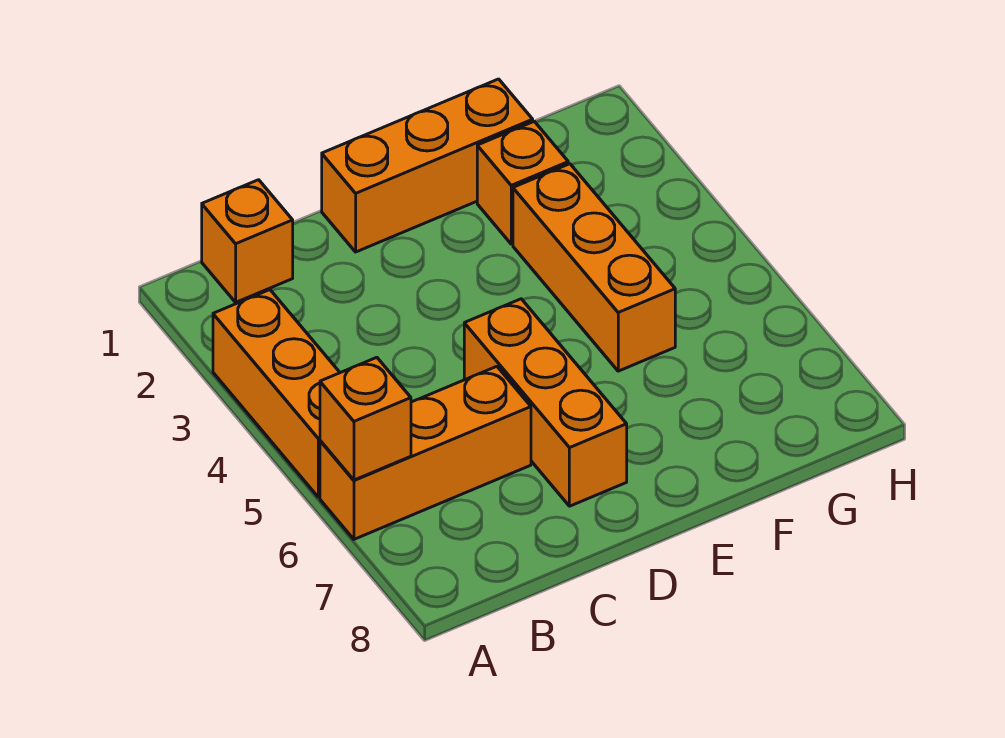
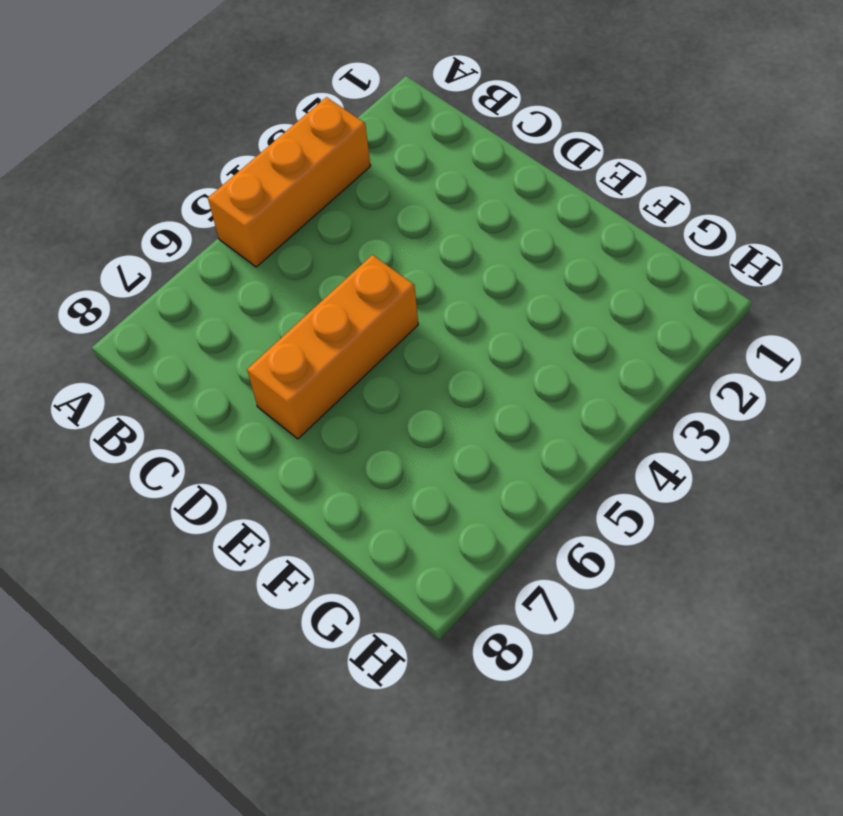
none -> orange 1x3 brick [320,366,531,539]
none -> orange 1x1 brick [202,180,293,302]

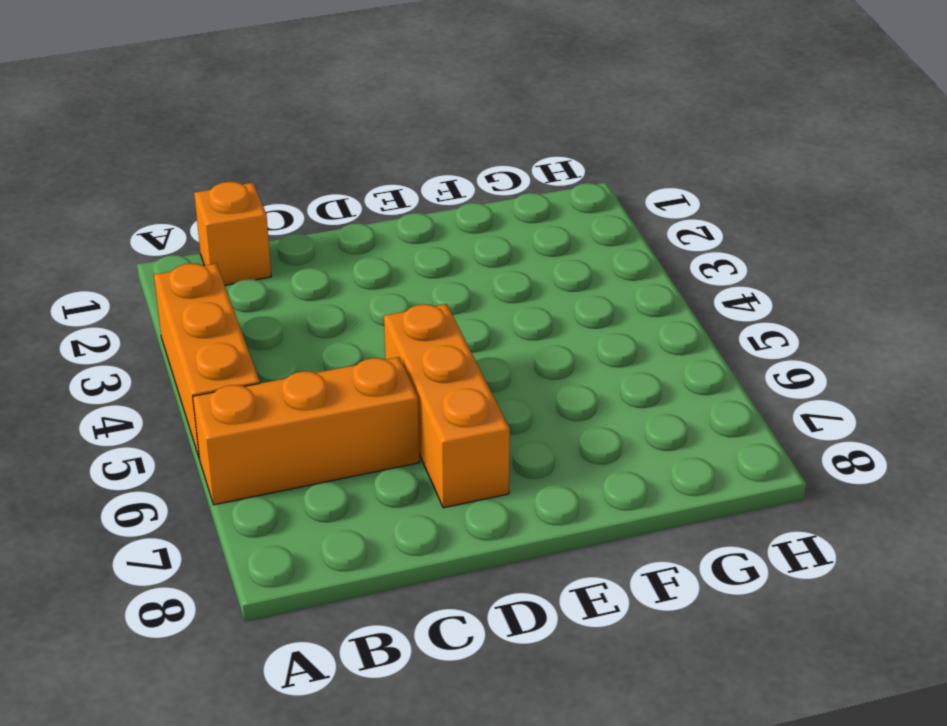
none -> orange 1x3 brick [322,79,533,252]
none -> orange 1x1 brick [477,121,568,244]

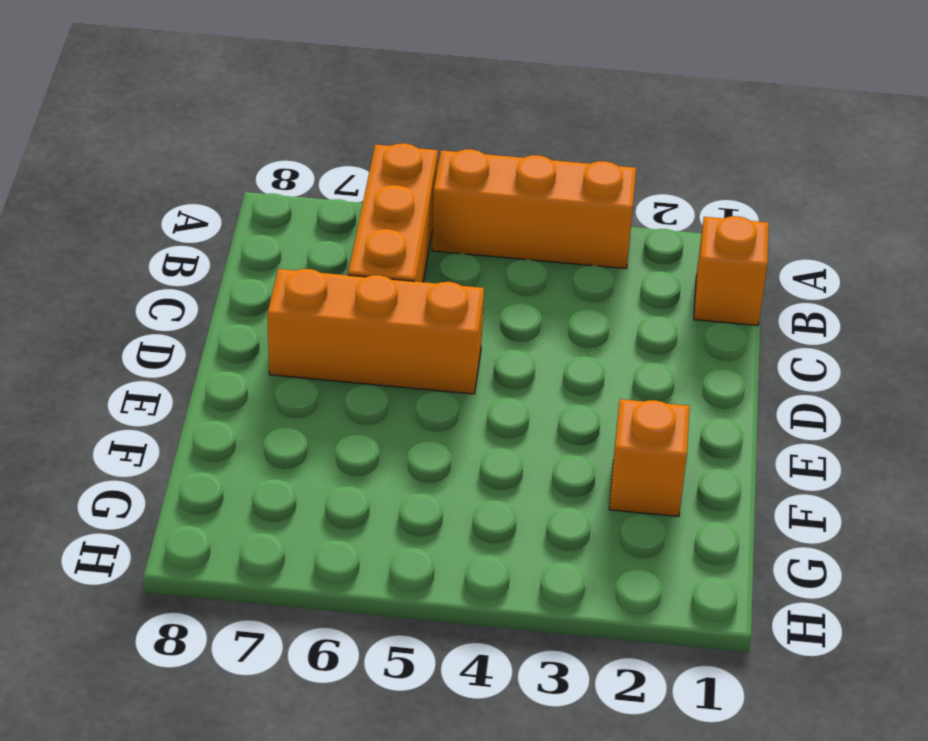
none -> orange 1x3 brick [322,79,533,252]
none -> orange 1x3 brick [513,164,675,371]

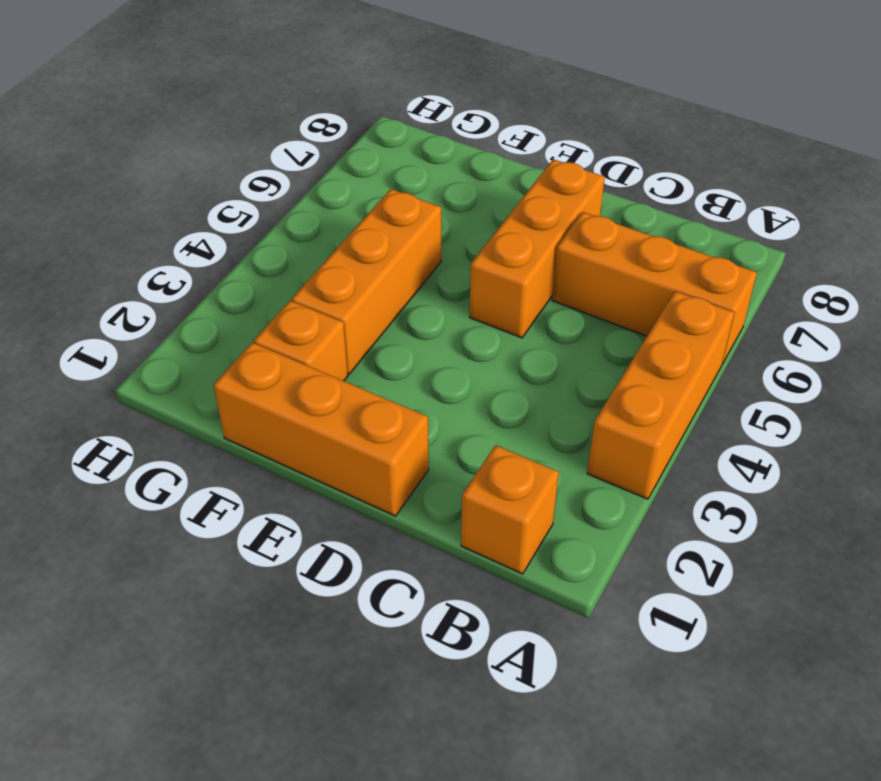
none -> orange 1x1 brick [320,357,411,480]

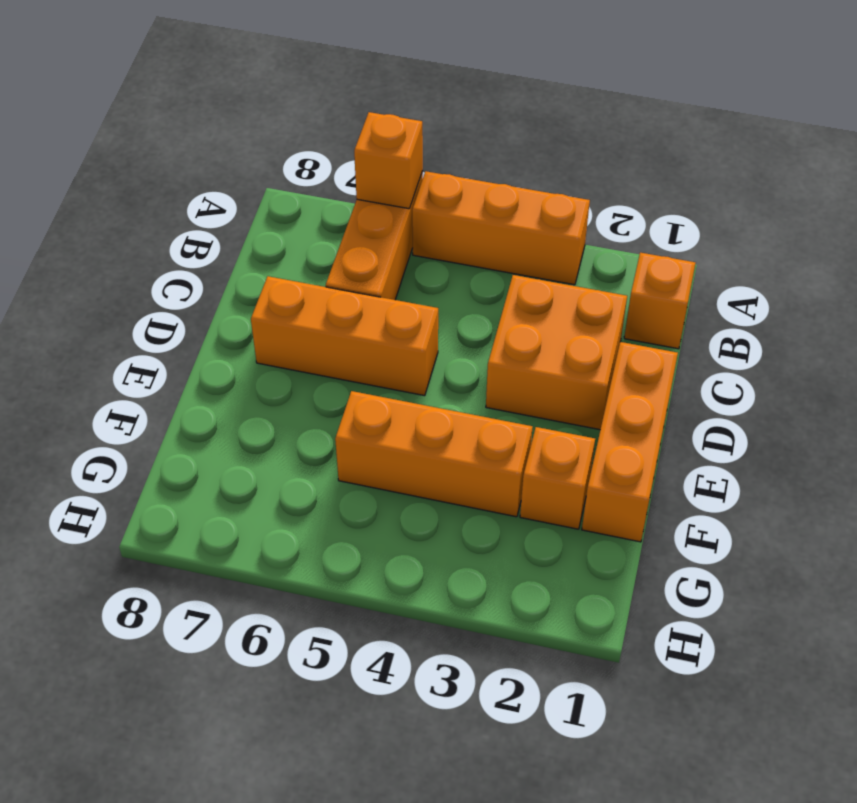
orange 2x2 brick [486,275,627,430] -> none

